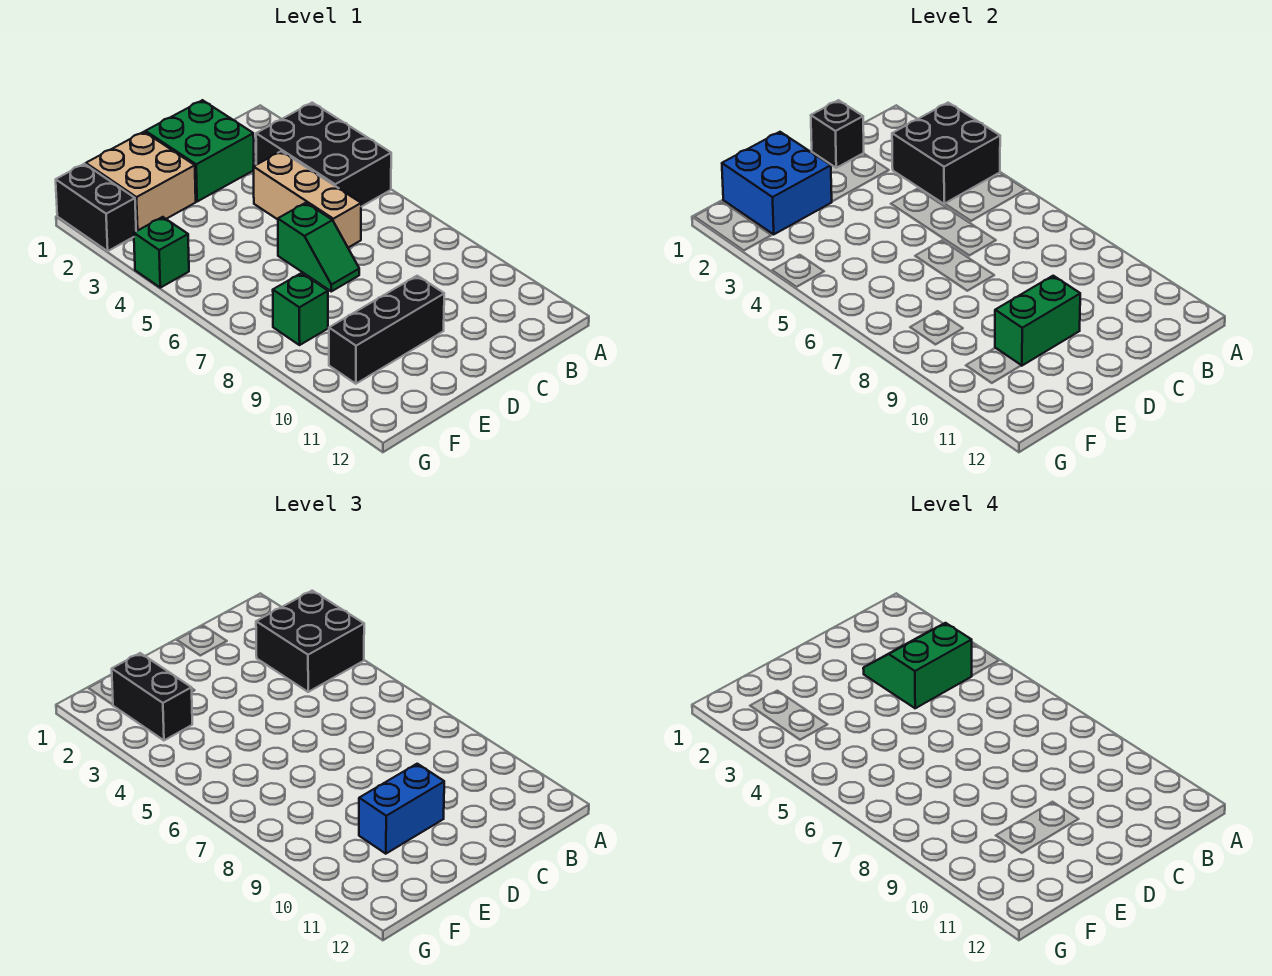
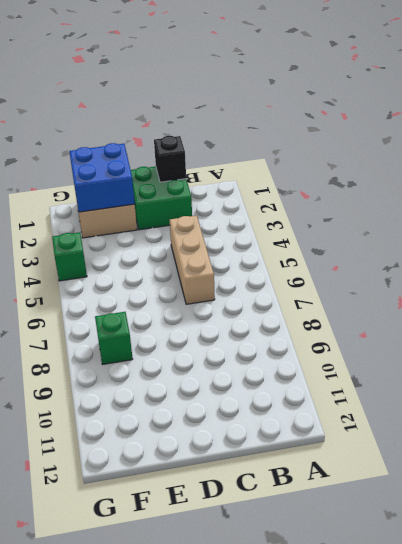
none -> black 2x3 brick [256,103,391,207]
none -> green 1x2 slope [278,203,359,291]
none -> black 1x3 brick [329,276,444,384]

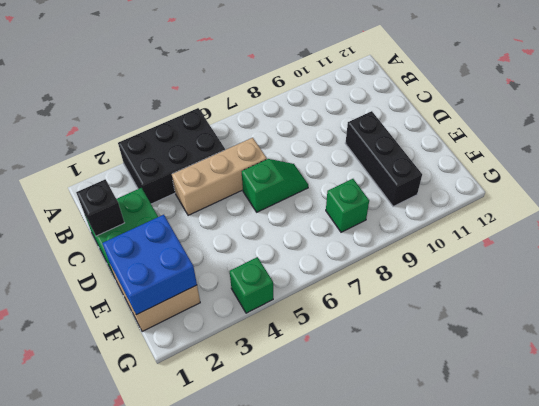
none -> black 1x2 brick [56,164,136,251]
none -> black 2x2 brick [892,103,1000,204]
none -> green 1x2 brick [995,276,1080,366]

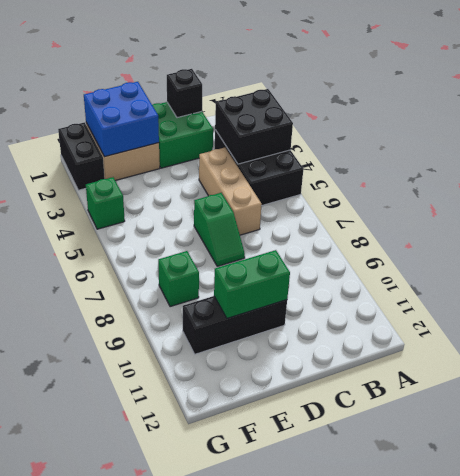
none -> black 2x2 brick [256,591,364,692]
none -> blue 1x2 brick [359,764,444,854]
none -> black 1x2 brick [112,653,192,740]

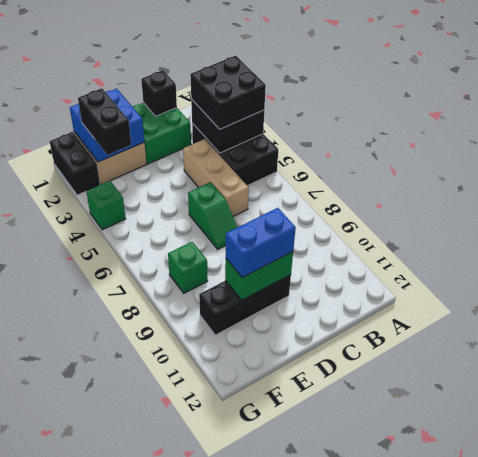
none -> green 2x2 slope [863,623,972,708]

